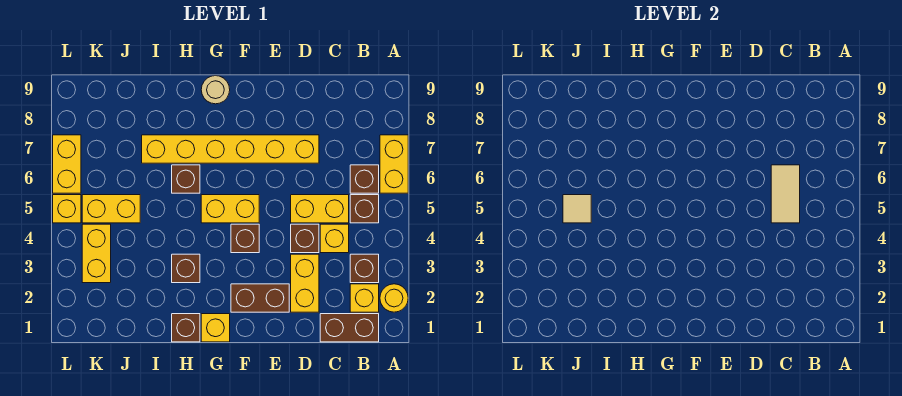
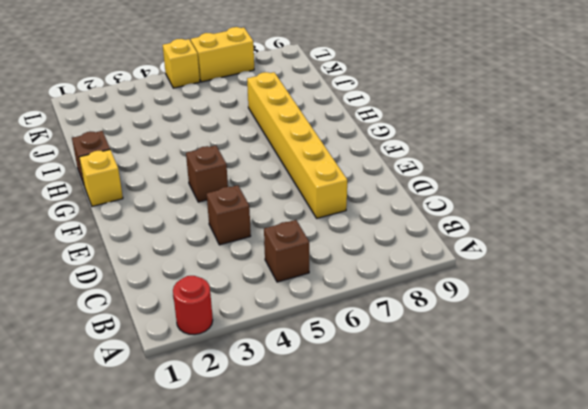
red 1x1 round brick [173,276,213,335] -> yellow 1x1 round brick [380,284,408,312]
none -> yellow 1x2 brick [380,135,408,193]
none -> brown 1x2 brick [320,314,379,342]
none -> yellow 1x1 brick [350,284,379,312]

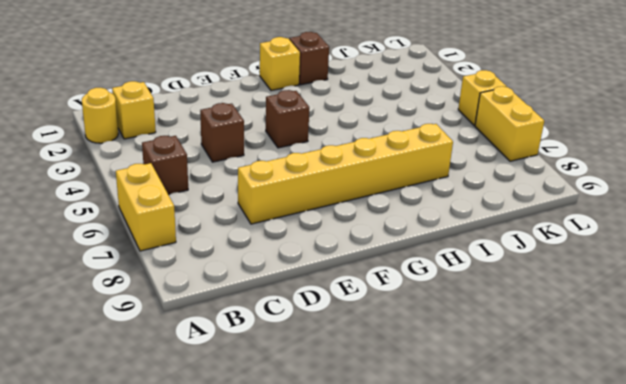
none -> brown 1x2 brick [320,314,379,342]
none -> brown 1x1 brick [350,254,379,283]
none -> brown 1x1 brick [350,165,379,193]

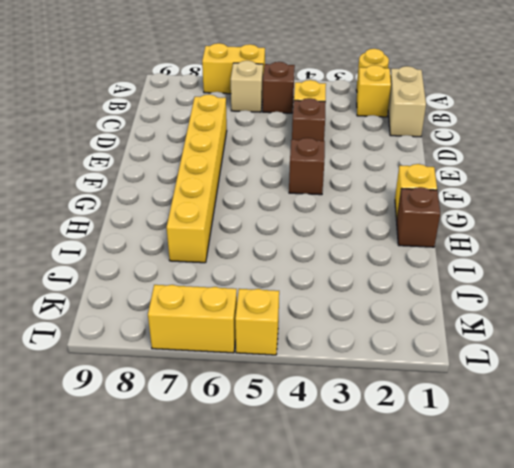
tan 1x2 brick [388,66,426,137] -> brown 1x2 brick [320,314,379,342]
tan 1x1 brick [231,61,263,112] -> brown 1x1 brick [350,165,379,193]
none -> brown 1x1 brick [350,254,379,283]
none -> yellow 1x2 brick [291,195,349,223]
none -> yellow 1x2 brick [291,254,319,312]

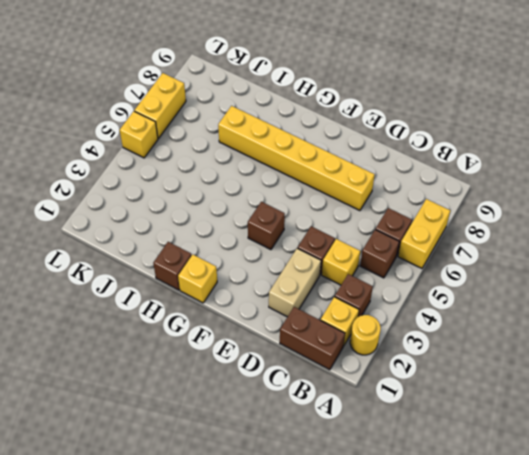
tan 1x2 brick [269,248,321,317] -> yellow 1x2 brick [291,254,319,312]
none -> yellow 1x2 brick [291,195,349,223]
none -> brown 1x2 brick [231,284,289,312]
none -> yellow 1x2 brick [201,195,259,223]

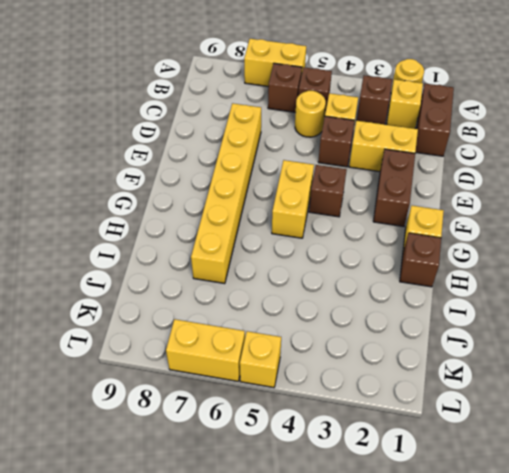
yellow 1x1 round brick [295,91,326,137] -> yellow 1x2 brick [291,195,349,223]
none -> tan 1x1 round brick [201,76,230,104]
none -> brown 1x1 brick [172,254,200,283]
none -> brown 1x1 brick [172,165,200,193]

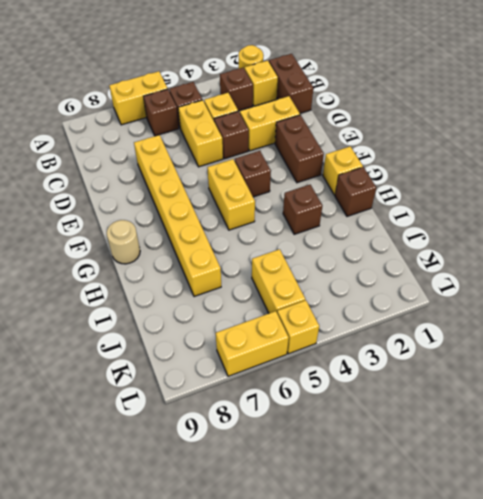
none -> brown 1x1 brick [172,165,200,193]
none -> yellow 1x2 brick [82,224,111,283]
none -> tan 1x2 tile [771,165,800,223]

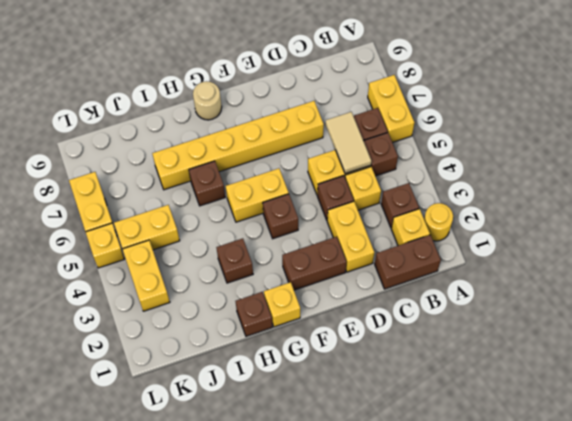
none -> tan 1x1 tile [563,195,591,223]

